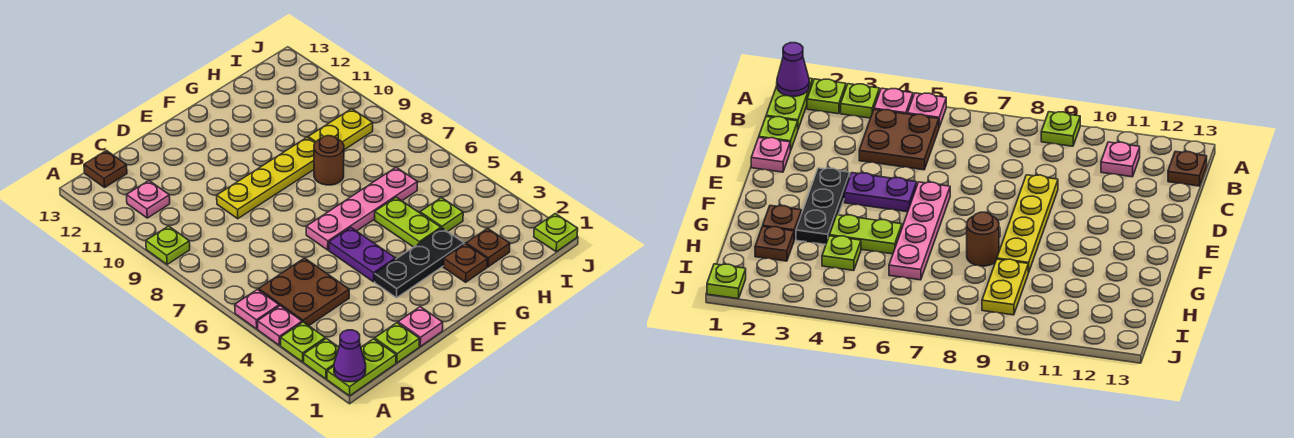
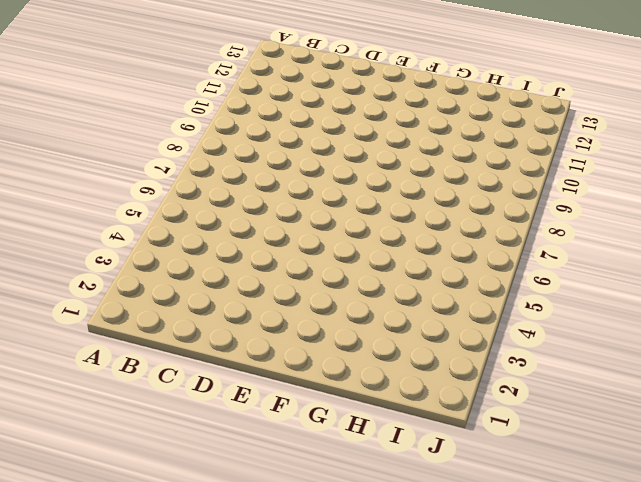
none -> lime 1x2 plate [327,339,396,396]
none -> lime 1x1 plate [304,339,339,379]
none -> lime 1x1 plate [281,322,325,362]

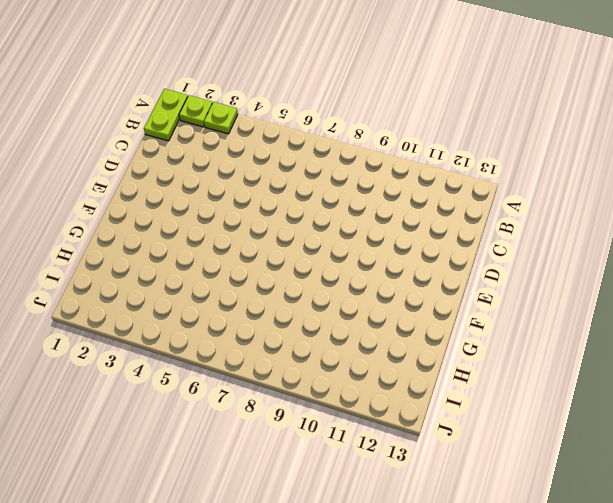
none -> pink 1x1 plate [258,306,302,345]
none -> pink 1x1 plate [235,290,279,329]
none -> lime 1x1 plate [146,226,190,264]

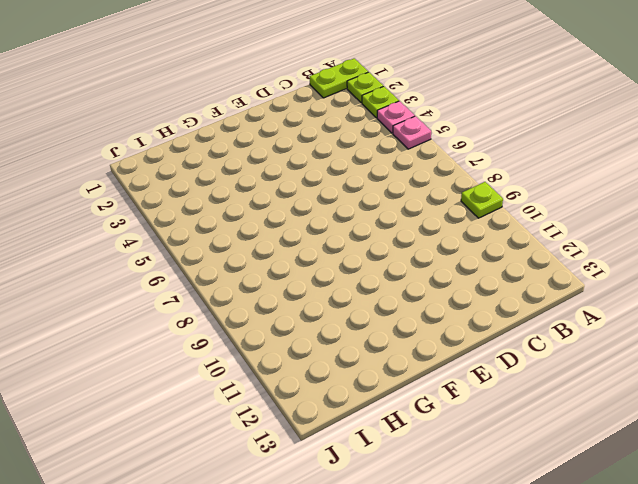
none -> brown 2x2 plate [259,258,349,326]
none -> pink 1x1 plate [127,181,170,218]
none -> brown 1x1 plate [84,151,127,187]

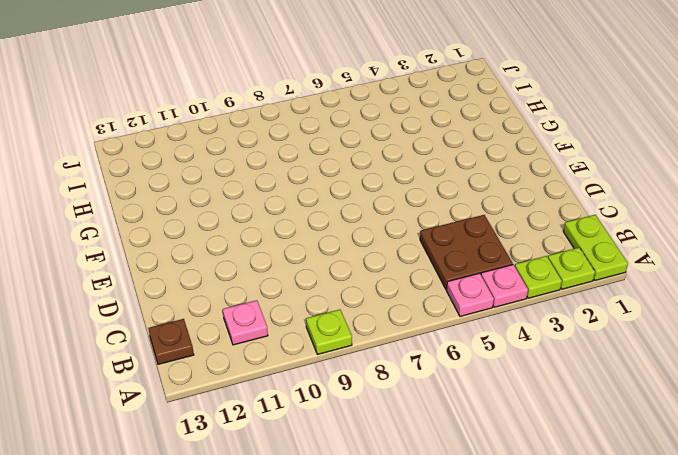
none -> lime 1x1 plate [375,323,419,363]
none -> pink 1x1 plate [398,307,443,346]
none -> yellow 1x4 plate [217,137,315,219]

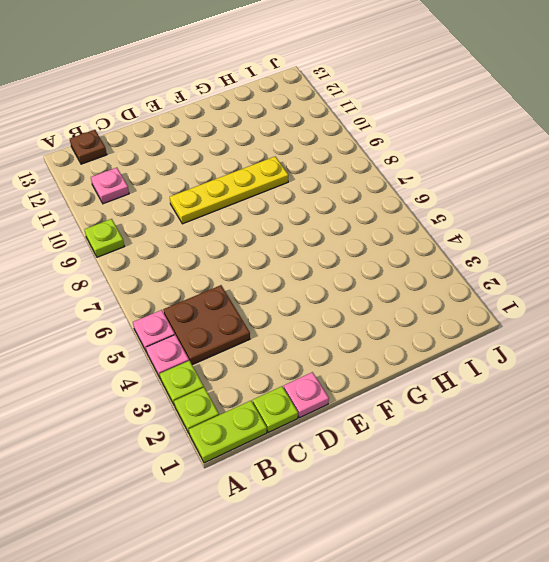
none -> black 1x3 plate [375,228,464,298]
none -> purple 1x2 plate [329,228,395,282]
none -> pink 1x4 plate [306,167,418,250]

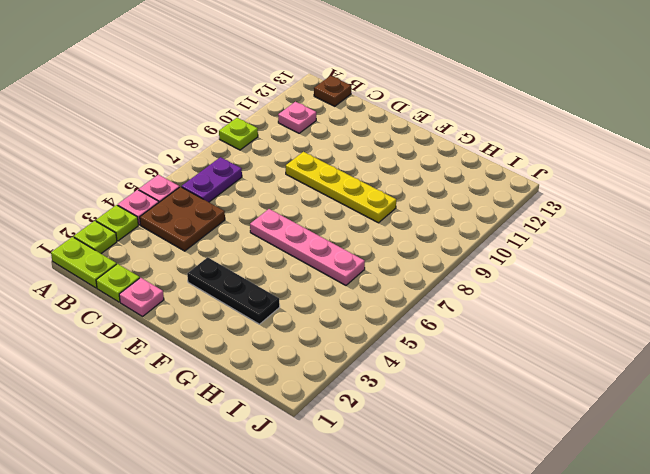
purple 1x2 plate [181,157,242,202] -> purple 1x2 plate moved to [329,228,395,282]
none -> brown 1x1 plate [443,244,487,282]
none -> lime 1x2 plate [375,197,441,247]
none -> brown 1x1 round brick [314,136,344,185]

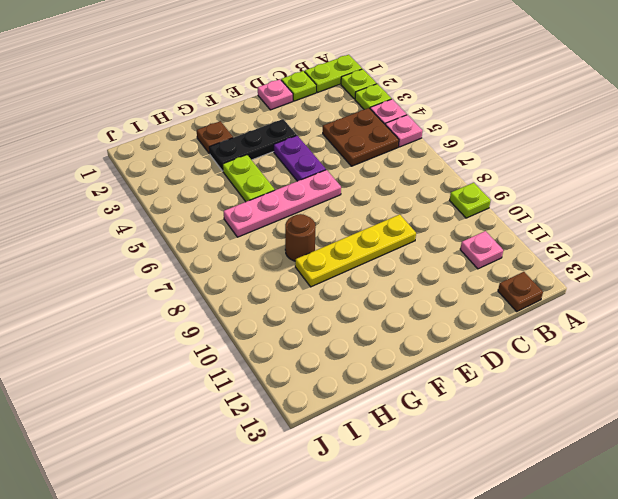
none -> brown 1x1 plate [466,228,510,267]
none -> lime 1x1 plate [420,198,463,232]
none -> yellow 1x2 plate [308,109,373,150]

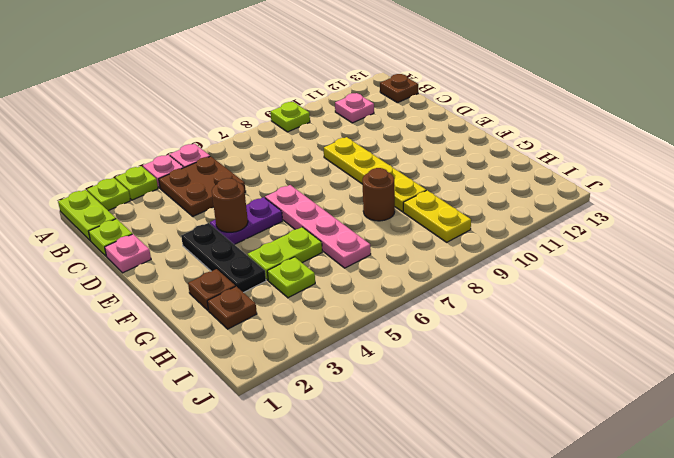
brown 1x1 round brick [212,178,248,232] -> none
none -> lime 1x1 plate [534,214,578,252]
none -> purple 1x1 cone [334,330,366,382]

